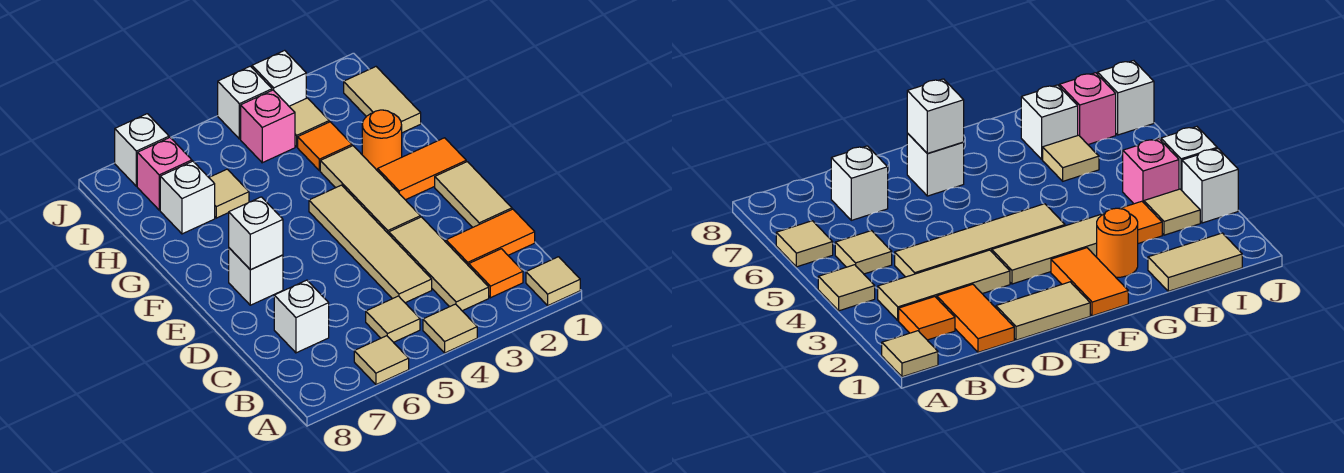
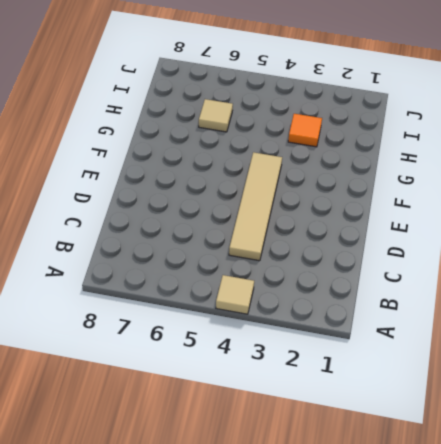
none -> tan 1x1 tile [526,257,580,305]
none -> tan 1x1 tile [354,336,409,385]
none -> orange 1x1 tile [469,249,523,298]

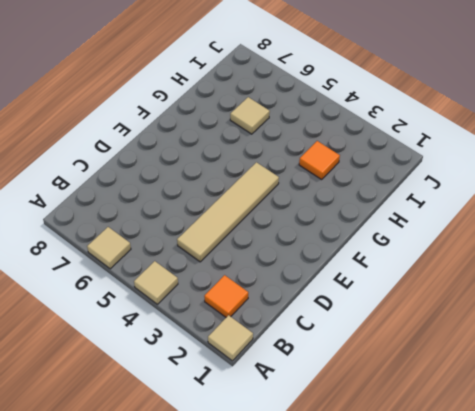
none -> tan 1x3 tile [389,217,489,311]
none -> tan 1x1 tile [366,296,420,342]
none -> orange 1x2 tile [446,209,535,266]

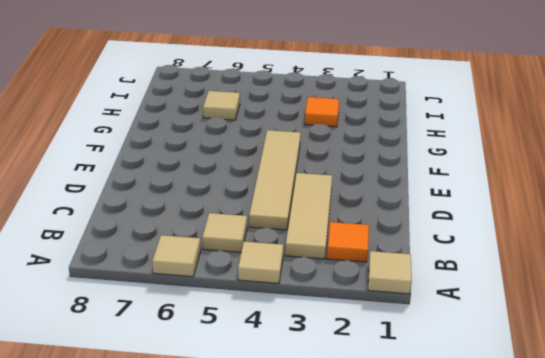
none -> orange 1x2 tile [446,209,535,266]
none -> white 1x1 brick [274,280,329,353]
none -> tan 1x2 tile [435,162,512,227]

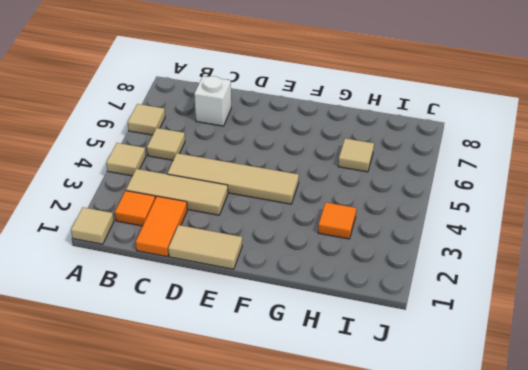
none -> tan 1x3 tile [320,146,420,234]
none -> white 1x1 brick [229,248,283,305]
none -> orange 1x2 tile [378,138,466,200]

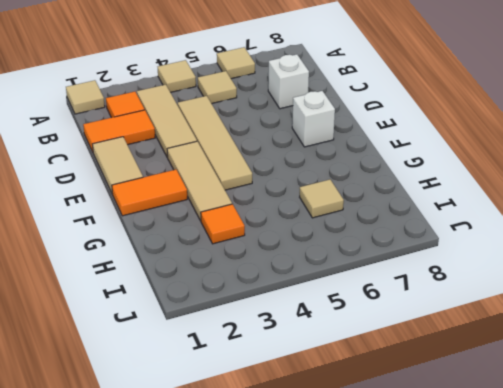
none -> orange 1x1 round brick [362,110,402,171]
none -> tan 1x2 tile [344,67,421,133]
none -> white 1x1 brick [160,161,215,234]

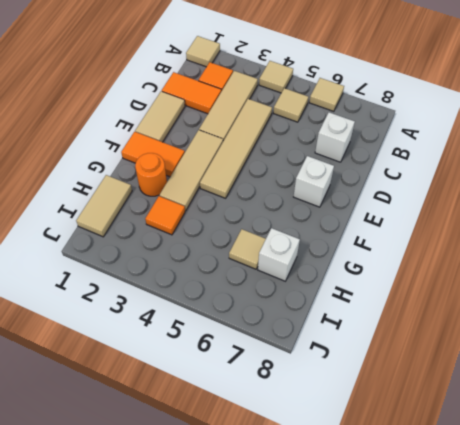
none -> tan 1x1 tile [289,98,329,147]
none -> pink 1x1 brick [241,90,295,163]
none -> pink 1x1 brick [137,138,192,210]

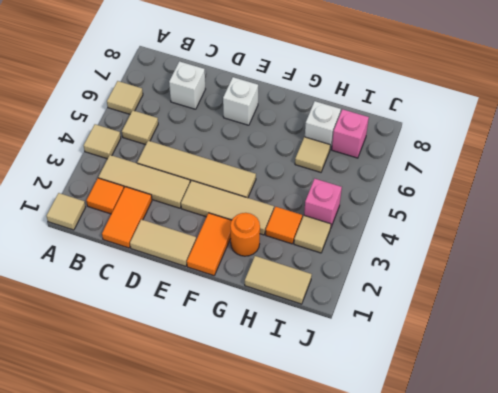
none -> white 1x1 brick [252,50,306,106]
none -> white 1x1 brick [218,66,272,139]
none -> white 1x1 brick [115,114,169,186]

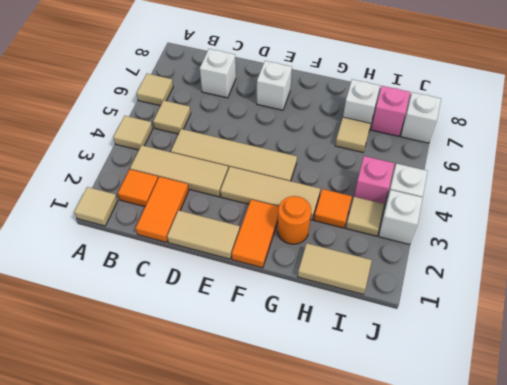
none -> white 1x1 brick [229,197,283,270]

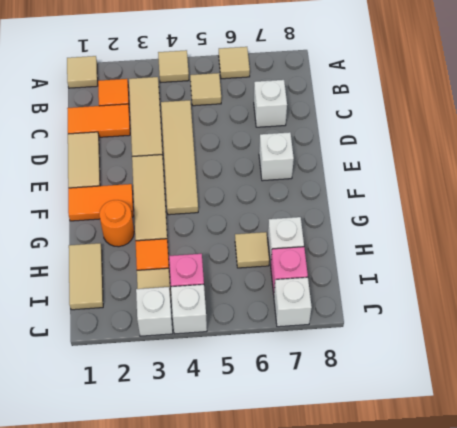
none -> white 1x1 brick [229,197,283,270]

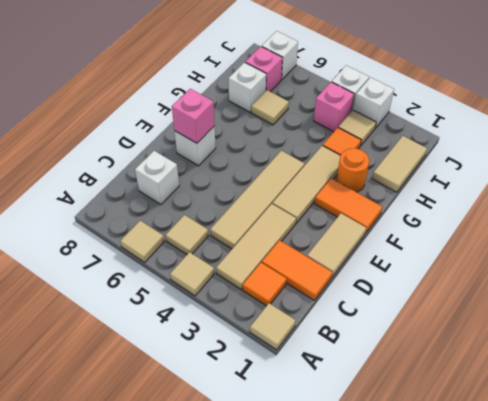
pink 1x1 brick [172,89,215,143] -> white 1x1 brick [229,197,283,270]

